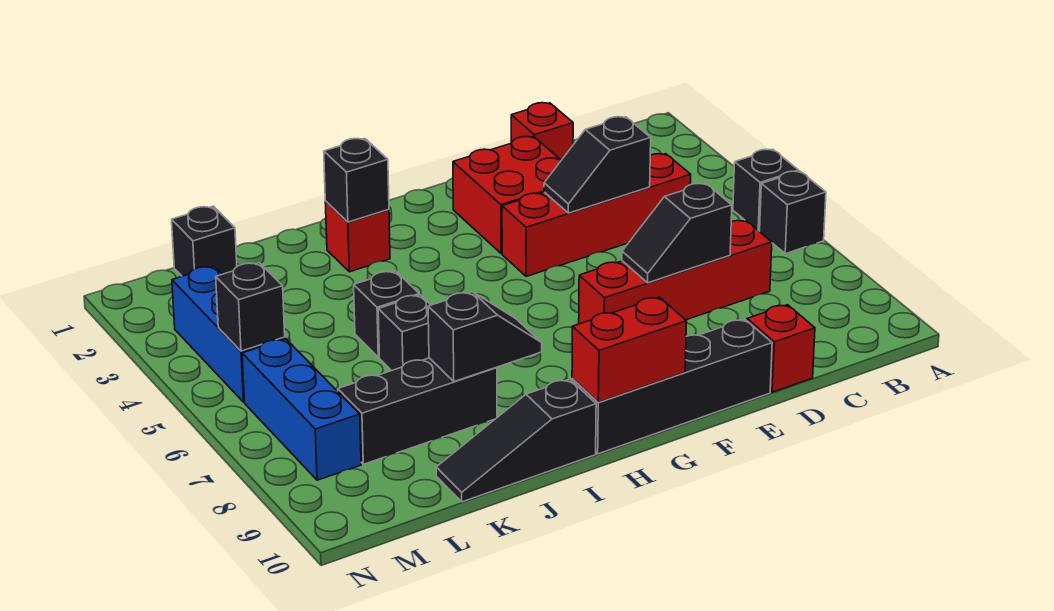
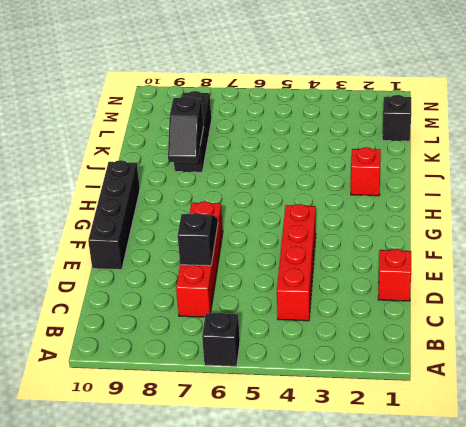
none -> black 1x1 brick [733,149,799,231]
none -> red 1x1 brick [747,305,815,392]
none -> red 2x2 brick [453,137,561,254]

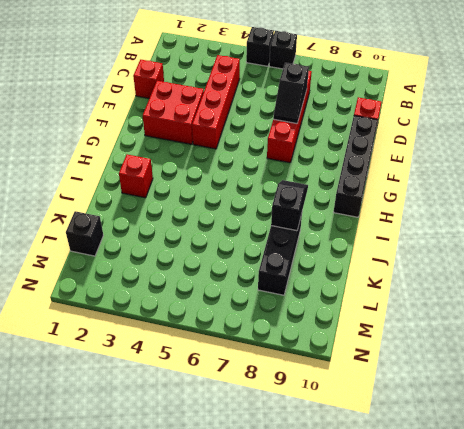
none -> black 1x3 slope [436,379,596,502]
none -> black 1x1 brick [354,271,419,357]
none -> black 1x1 brick [378,295,431,371]

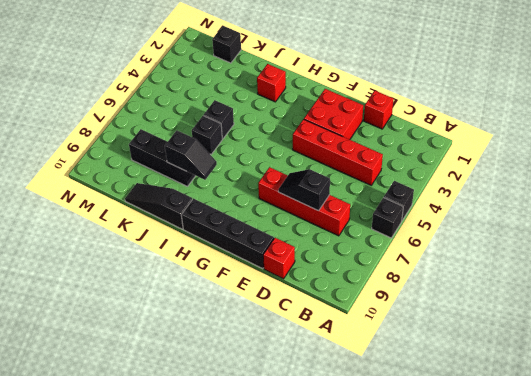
none -> blue 1x3 brick [172,266,285,402]
none -> blue 1x3 brick [242,339,361,480]
none -> black 1x2 slope [544,117,651,213]

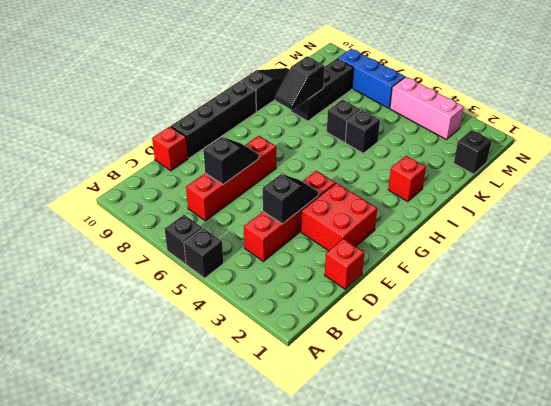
pink 1x3 brick [390,77,464,140] -> blue 1x3 brick [172,266,285,402]
none -> red 1x2 brick [572,297,687,402]
none -> black 1x1 brick [324,139,389,222]
none -> black 1x1 brick [216,263,285,351]

